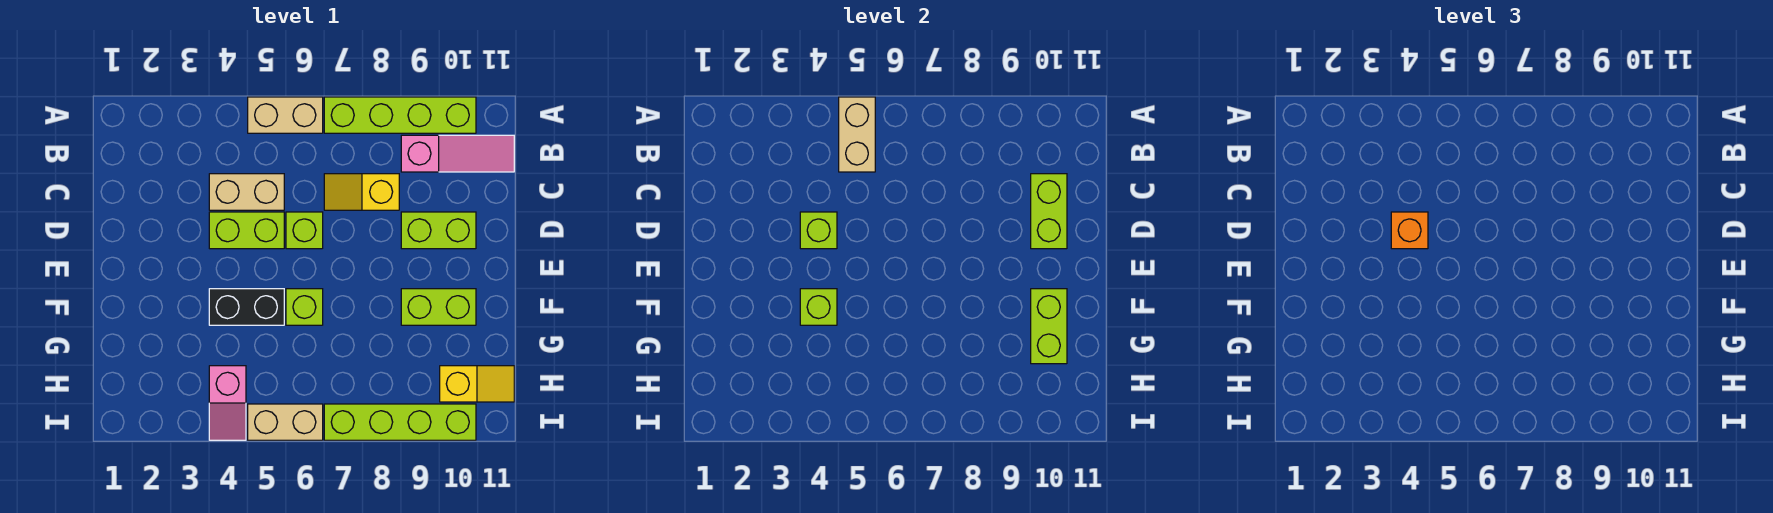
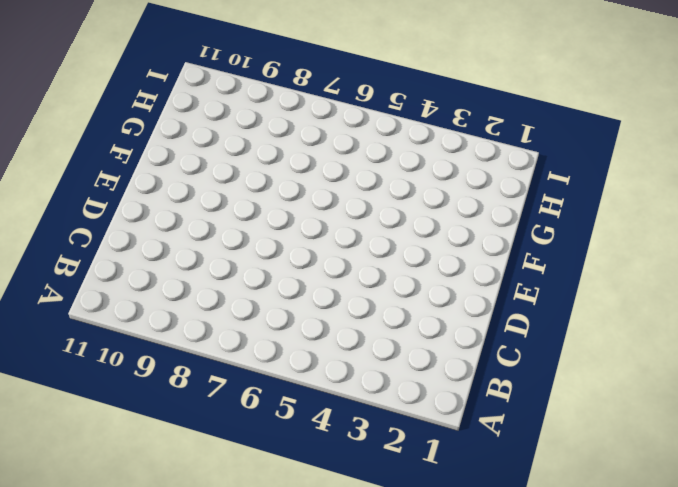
none -> tan 1x2 brick [248,97,323,133]
none -> lime 1x4 brick [324,97,476,133]
none -> pink 1x3 slope [401,135,514,172]

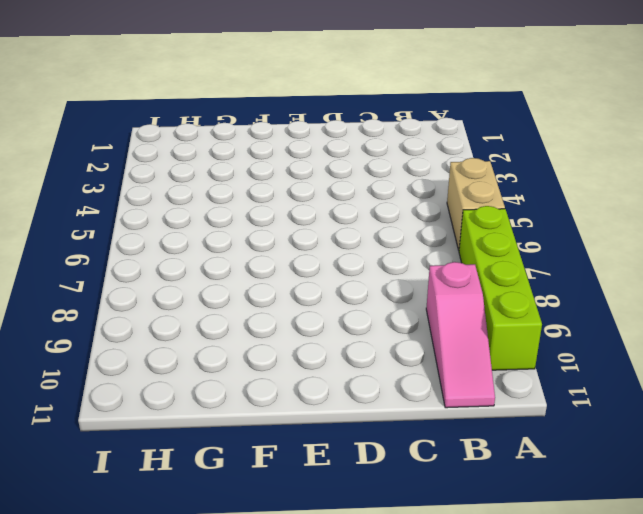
none -> tan 1x2 brick [209,174,284,210]
none -> yellow 1x2 slope [324,174,399,210]
none -> lime 1x2 brick [209,212,284,249]

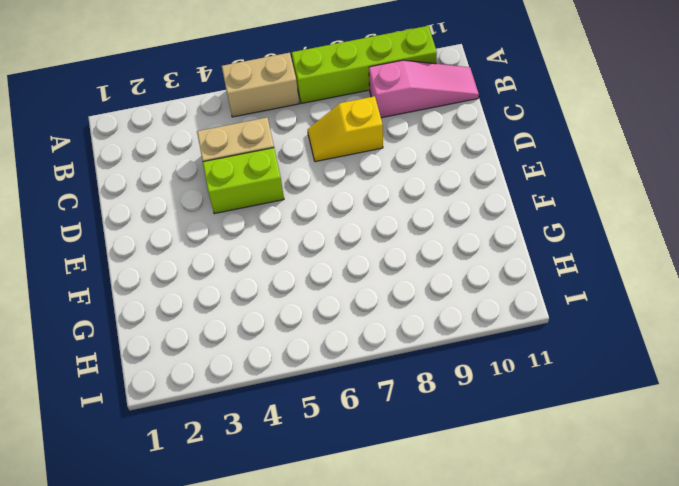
none -> lime 1x1 brick [286,212,323,249]
none -> lime 1x2 brick [401,212,476,249]
none -> black 1x2 brick [209,289,284,325]

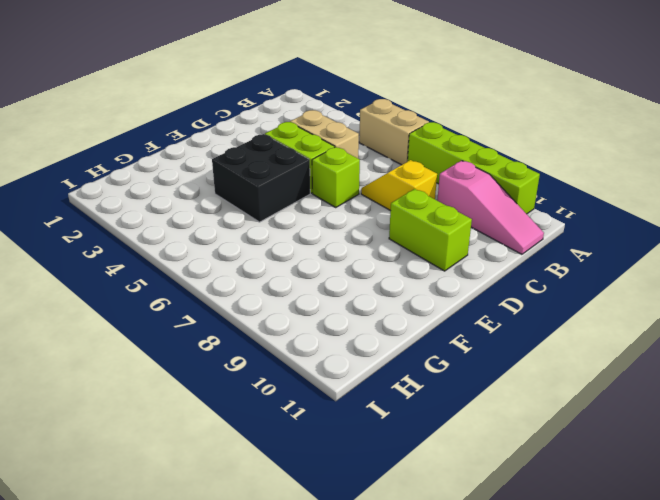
black 2x2 brick [212,134,310,222] -> black 1x2 brick [209,289,284,325]
none -> lime 1x1 brick [286,289,323,325]
none -> lime 1x2 brick [401,289,476,325]
none -> pink 1x2 slope [209,366,246,440]

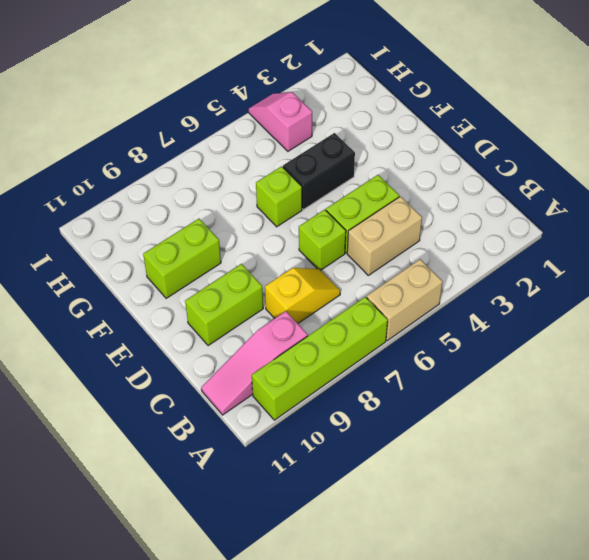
none -> yellow 1x2 slope [440,366,514,402]
none -> tan 1x2 brick [248,404,323,440]
none -> lime 1x4 brick [324,404,476,440]

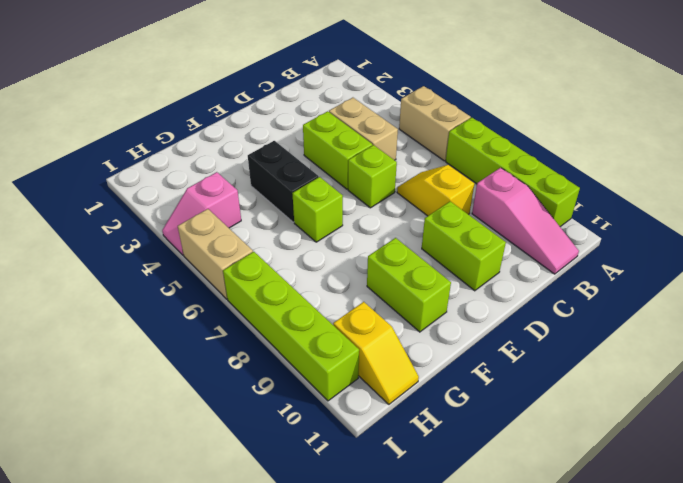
none -> tan 1x2 brick [839,97,875,172]
none -> lime 1x2 brick [1031,174,1067,249]
none -> lime 1x1 brick [800,212,837,249]

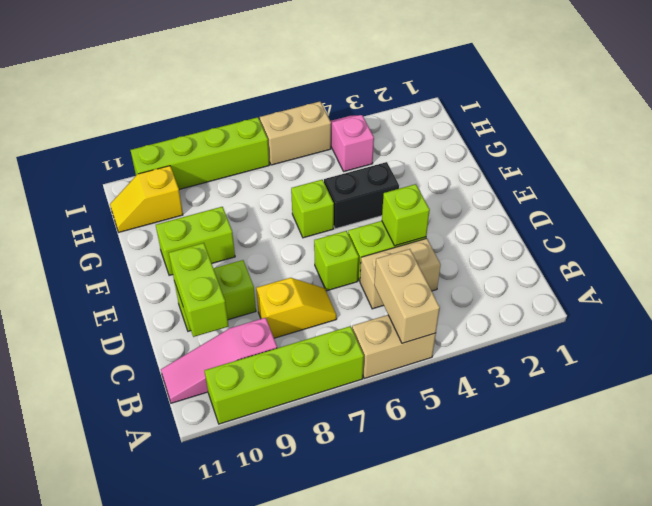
none -> lime 1x1 brick [800,289,837,325]
none -> lime 1x2 brick [1031,289,1067,364]
none -> orange 1x1 brick [1391,212,1428,249]

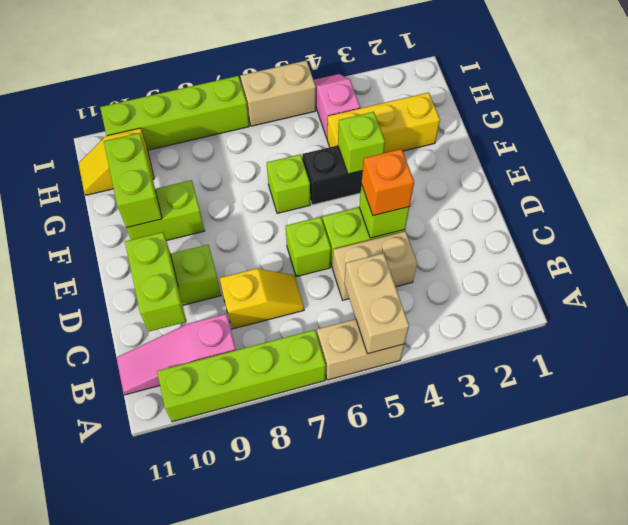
yellow 1x3 brick [327,92,440,153] -> none

